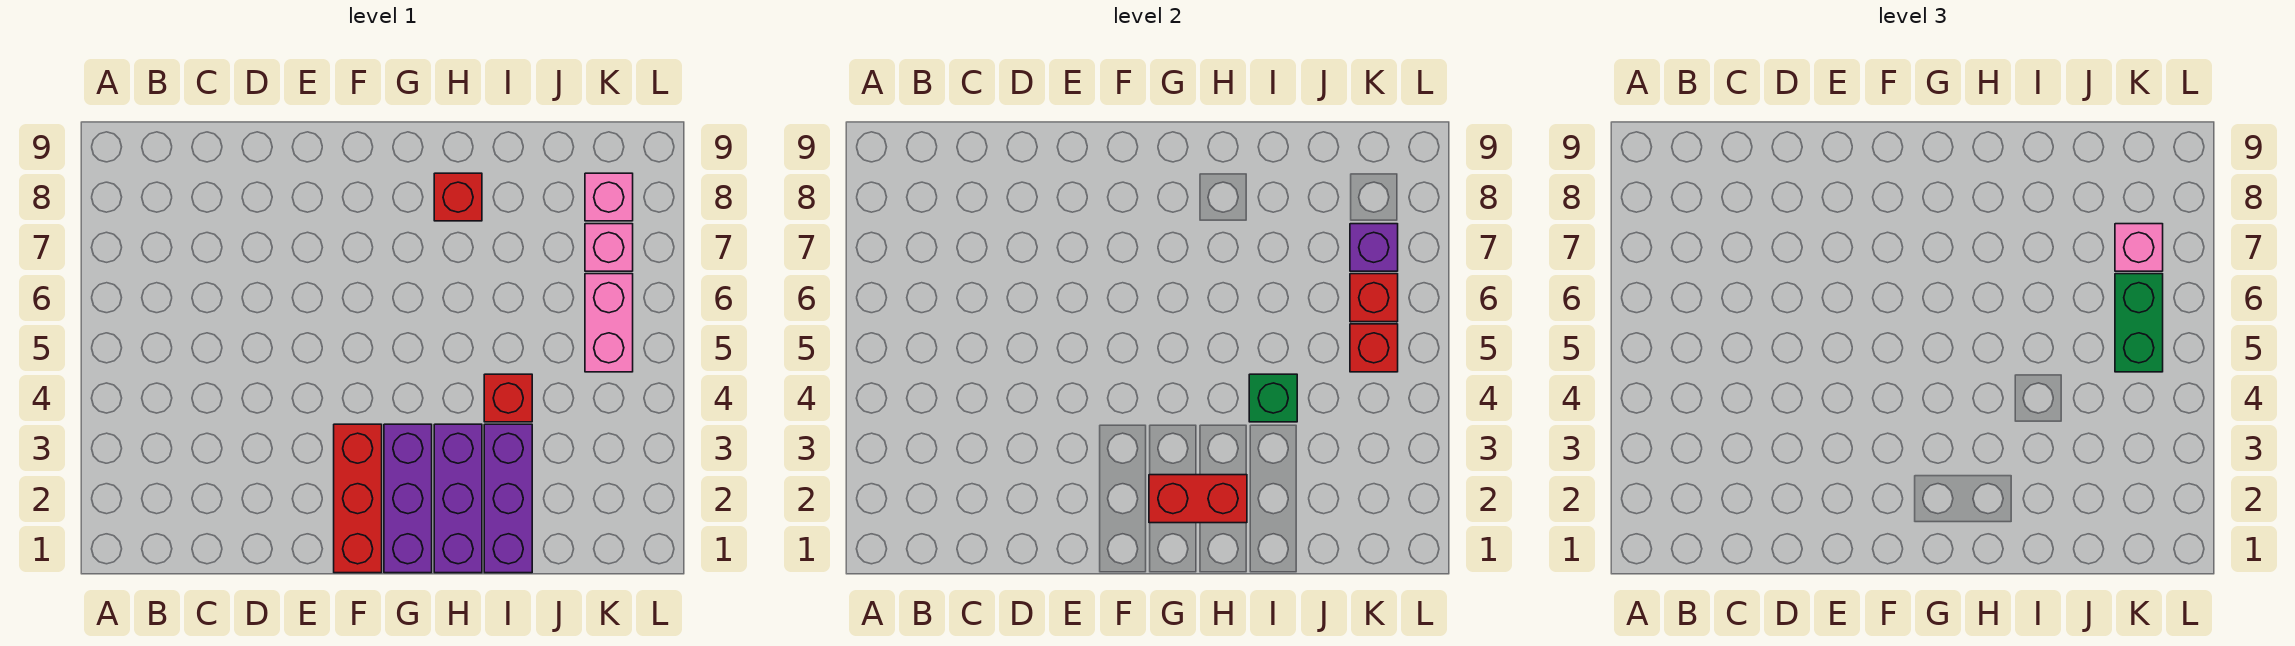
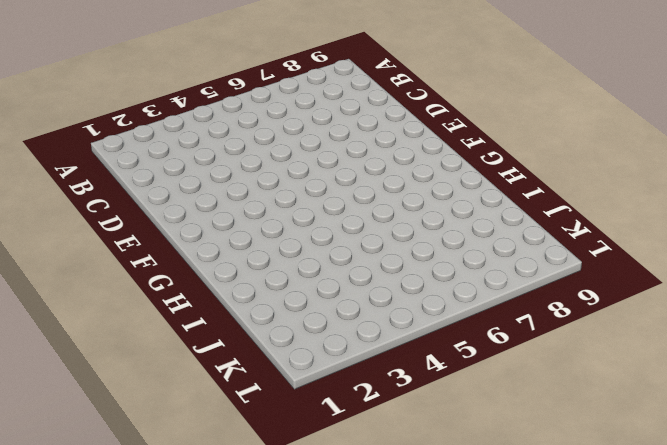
none -> red 1x3 brick [334,424,382,573]
none -> purple 1x3 brick [384,424,432,573]
none -> purple 1x3 brick [434,424,482,573]

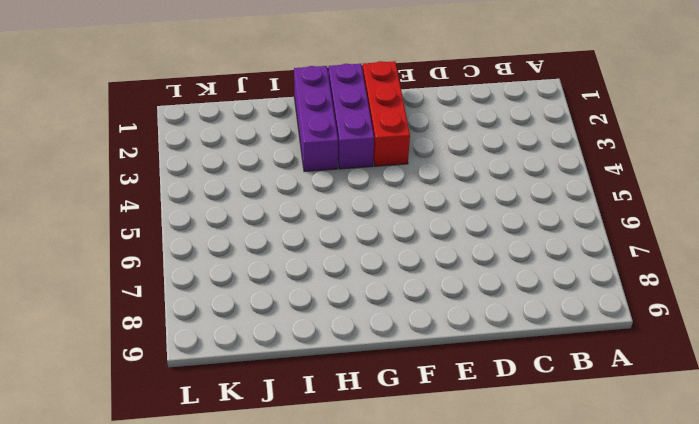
none -> red 1x1 brick [434,173,482,221]
none -> purple 1x3 brick [484,424,532,573]
none -> red 1x1 brick [484,374,532,422]

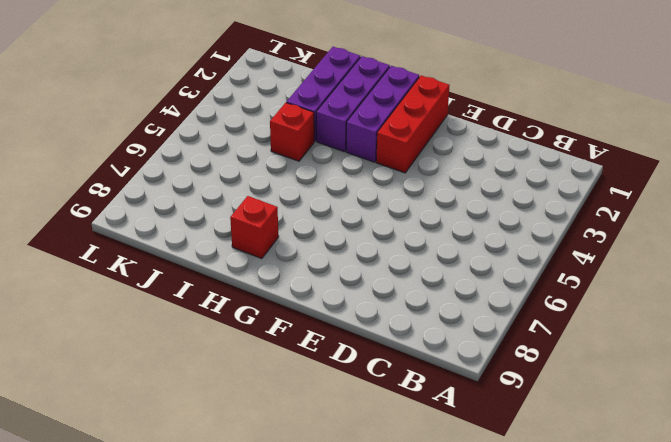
none -> pink 1x2 brick [585,274,633,372]
none -> pink 1x1 brick [585,224,633,271]
none -> pink 1x1 brick [585,173,633,221]

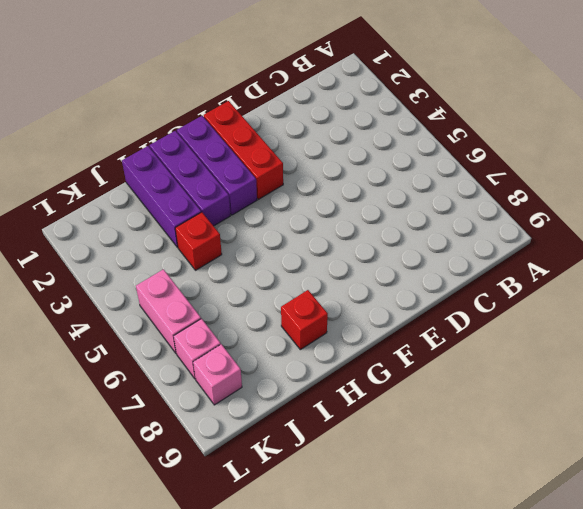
none -> red 1x2 brick [1149,475,1247,523]
none -> green 1x1 brick [1249,374,1297,422]
none -> red 1x1 brick [1350,324,1398,372]

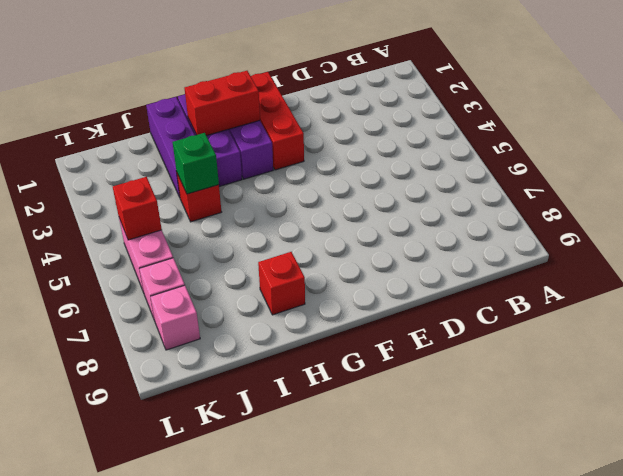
none -> red 1x1 brick [1350,274,1398,322]
none -> purple 1x1 brick [1350,224,1398,271]
none -> green 1x2 brick [2115,274,2163,372]

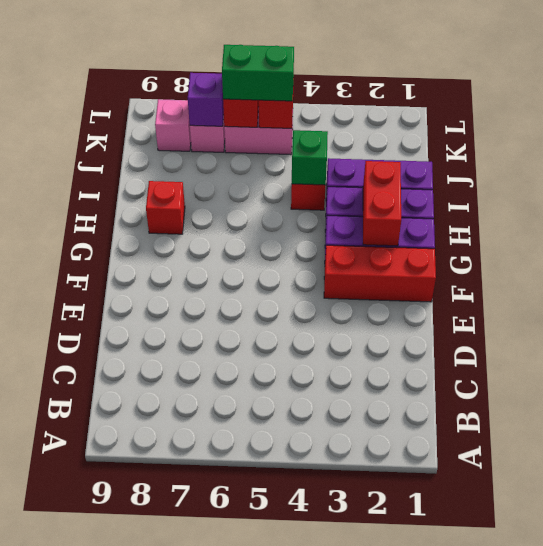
none -> pink 1x1 brick [2115,224,2163,271]

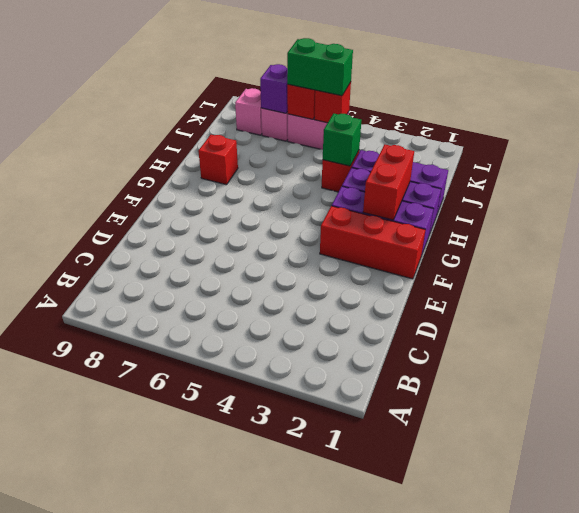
none -> pink 1x1 brick [2115,224,2163,271]

